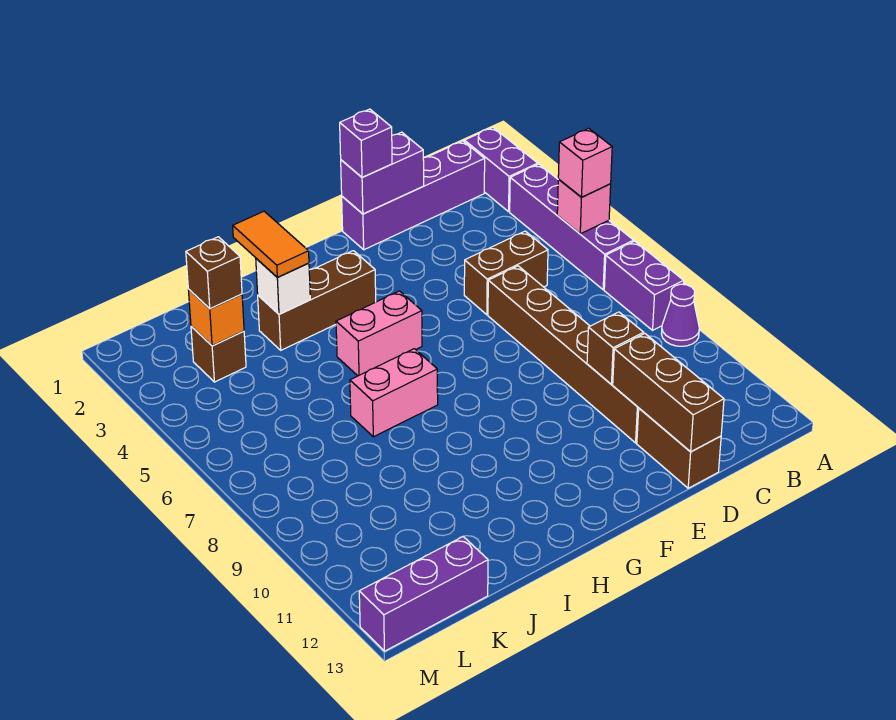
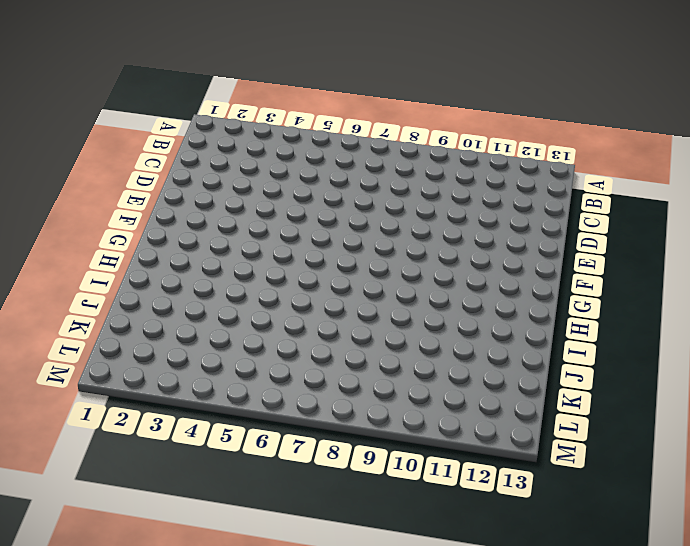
none -> purple 1x2 brick [464,127,538,212]
none -> purple 1x4 brick [510,164,634,290]
none -> purple 1x2 brick [604,241,684,330]

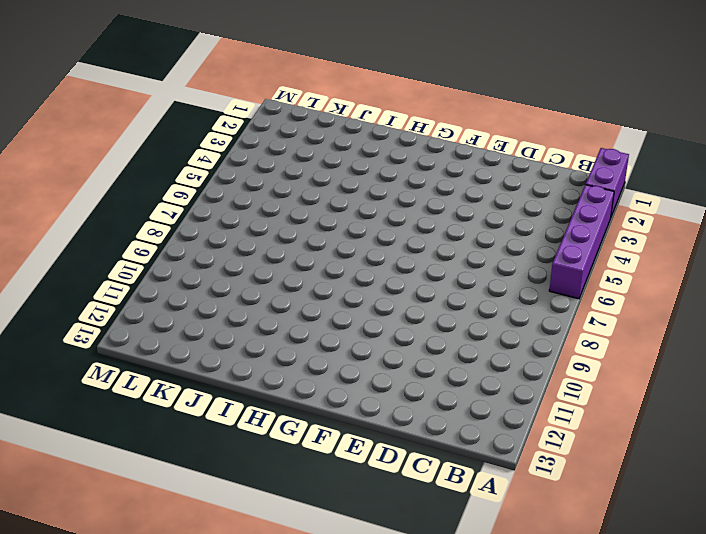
none -> purple 1x2 brick [604,241,684,330]
none -> purple 1x1 cone [661,284,699,346]
none -> purple 1x4 brick [342,141,485,250]

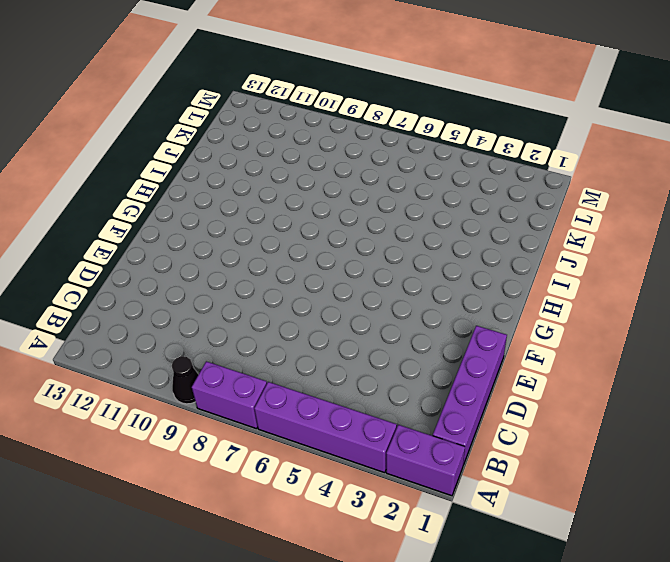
black 1x1 cone [172,356,198,404] -> purple 1x1 cone [661,284,699,346]
none -> brown 1x2 brick [464,231,548,315]
none -> brown 1x6 brick [488,266,639,443]
none -> brown 1x2 brick [637,408,721,488]

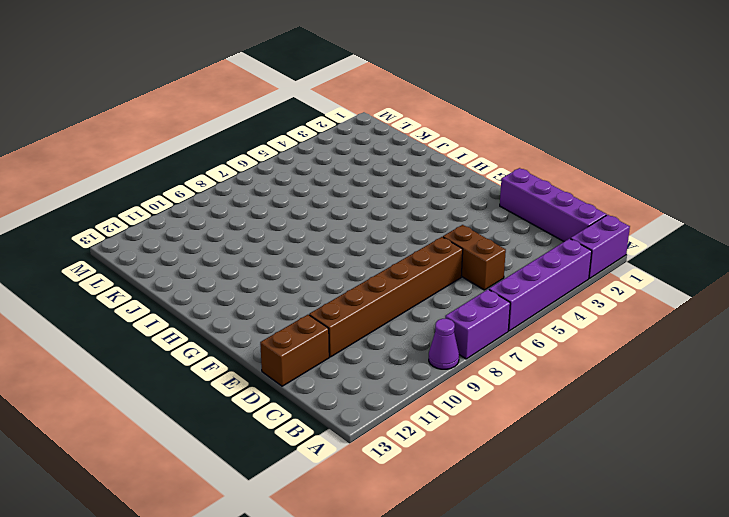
none -> brown 1x3 brick [258,251,376,350]
none -> pink 1x2 brick [336,291,422,376]
none -> pink 1x2 brick [350,349,438,437]

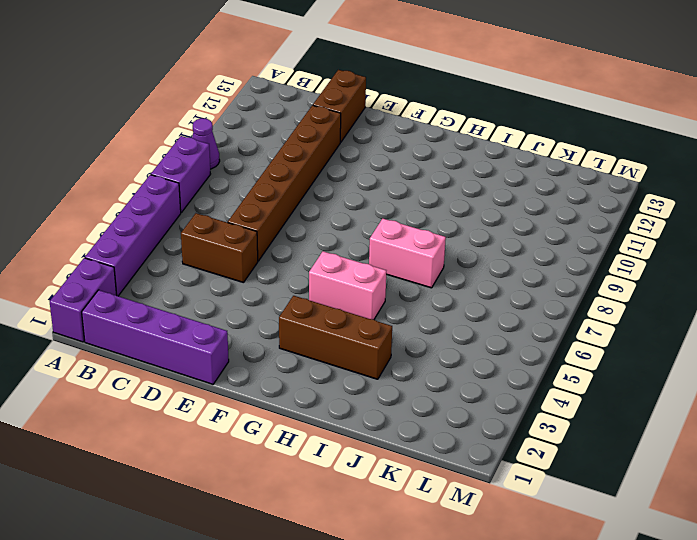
none -> brown 1x1 brick [191,326,246,382]
none -> purple 1x3 brick [359,537,488,651]
none -> pink 1x1 brick [557,179,611,234]

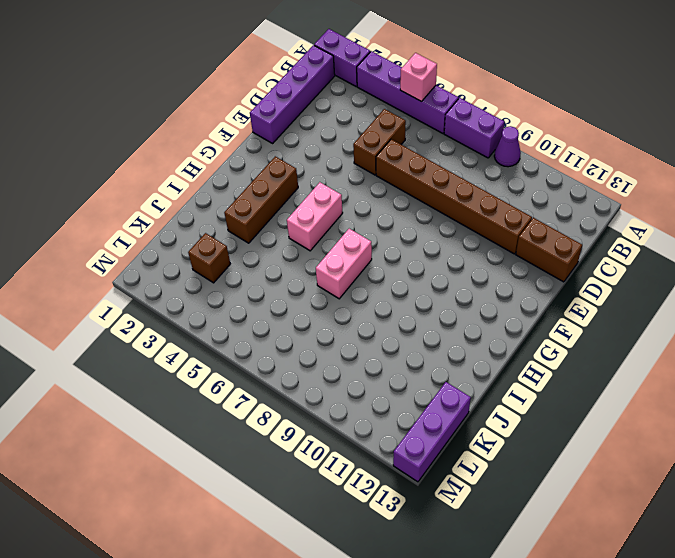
none -> purple 1x2 brick [341,132,424,214]
none -> brown 1x1 brick [587,312,644,384]
none -> brown 1x3 brick [613,334,724,452]

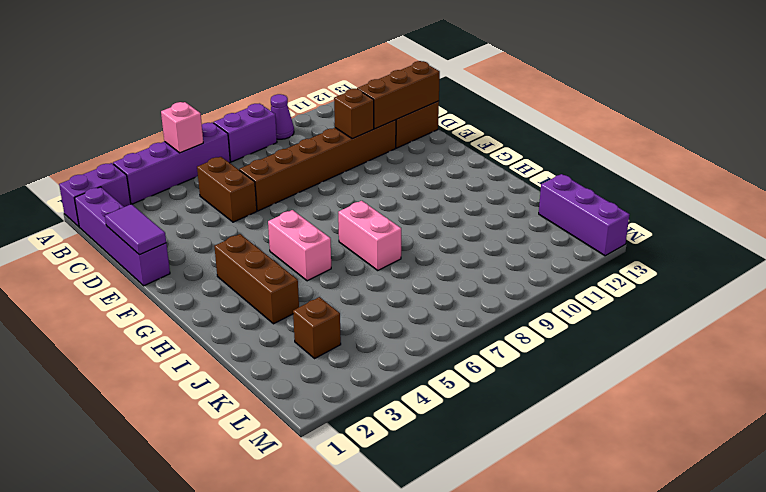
purple 1x2 tile [105,204,166,255] -> purple 1x2 brick [341,132,424,214]
none -> white 1x1 brick [256,259,310,314]
none -> orange 1x1 brick [188,289,244,346]
none -> pink 1x1 brick [558,128,612,197]

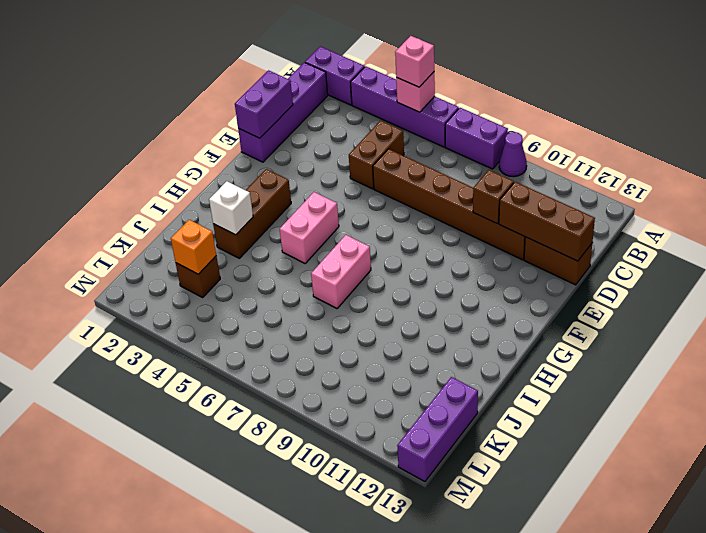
none -> purple 1x1 brick [340,109,392,177]
none -> orange 1x2 tile [233,211,309,277]
none -> brown 1x1 brick [186,237,242,309]

